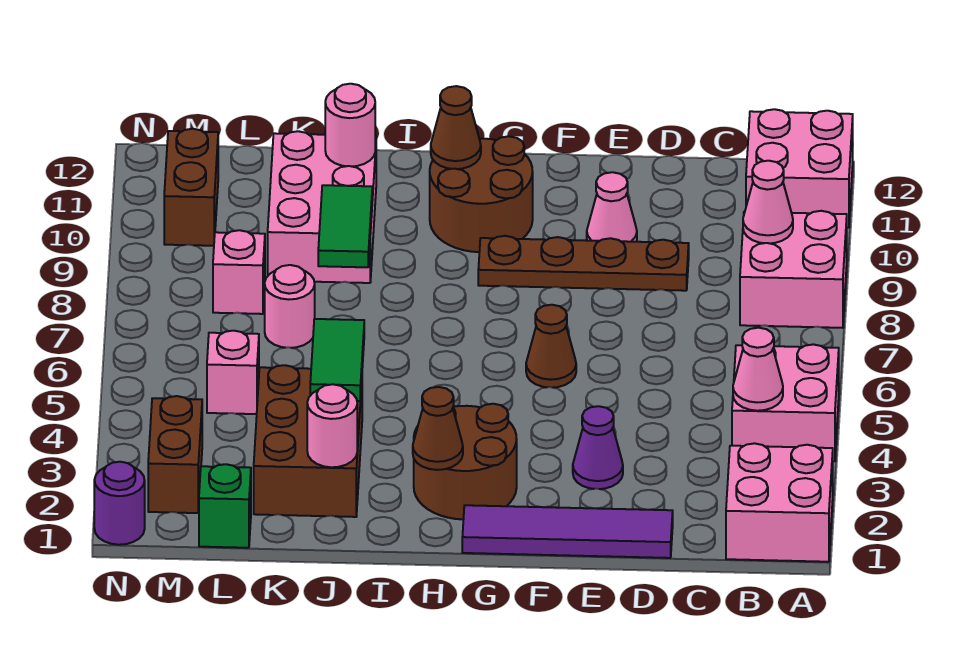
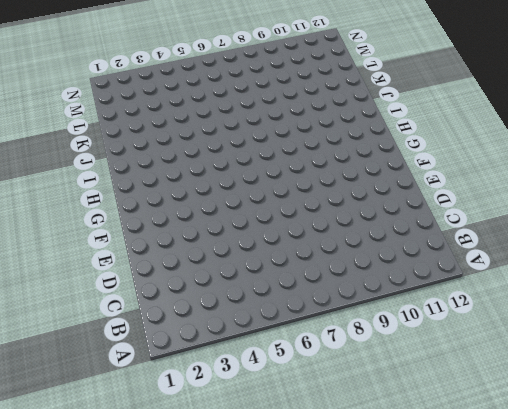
none -> pink 2x2 brick [726,443,833,562]
none -> pink 2x2 brick [732,344,839,461]
none -> pink 2x2 brick [740,211,847,328]

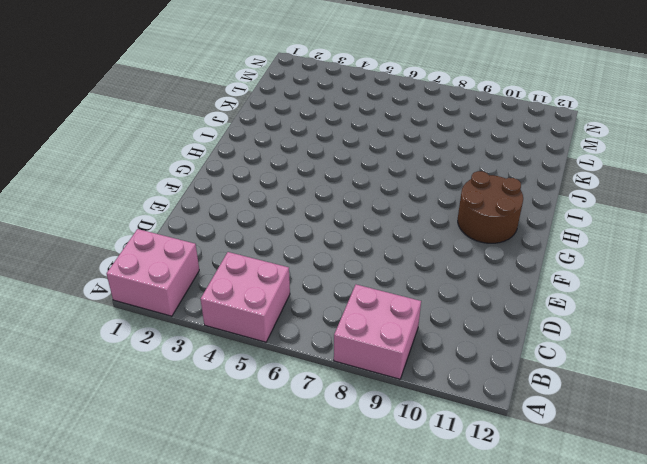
none -> pink 2x2 brick [746,109,853,228]
none -> purple 1x4 tile [462,505,673,558]
none -> brown 1x4 plate [478,236,689,291]

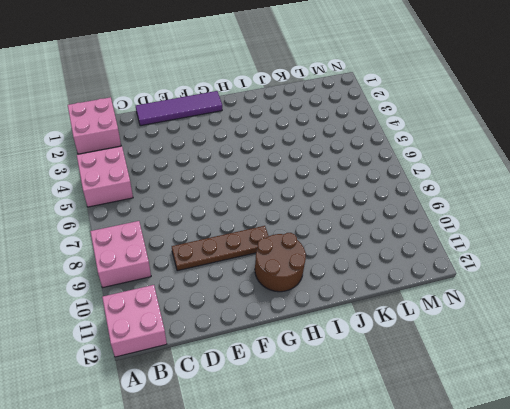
none -> purple 1x1 cone [573,406,623,489]
none -> pink 1x1 cone [587,172,637,242]
none -> brown 1x1 cone [526,305,576,388]

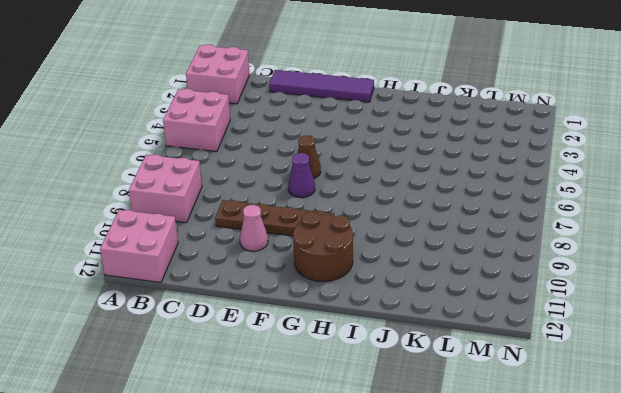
purple 1x1 cone [288,153,315,198] -> purple 1x1 cone moved to [573,406,623,489]
none -> brown 2x2 round brick [414,404,517,519]
none -> brown 2x3 brick [254,365,362,517]
none -> pink 2x3 brick [268,131,376,283]

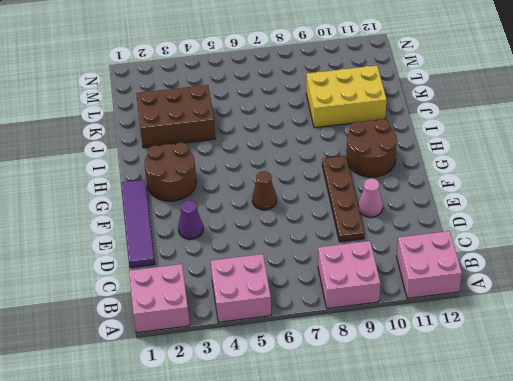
yellow 2x3 brick [306,66,386,128] -> pink 2x3 brick [268,131,376,283]
none -> pink 1x1 round brick [265,265,315,348]
none -> green 1x1 brick [199,464,251,548]
none -> pink 1x1 brick [207,331,259,414]

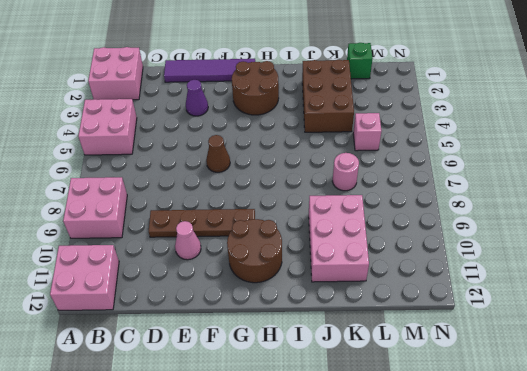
none -> pink 1x1 brick [213,230,265,314]
none -> brown 1x2 brick [148,396,202,513]
none -> brown 1x2 brick [164,129,218,246]

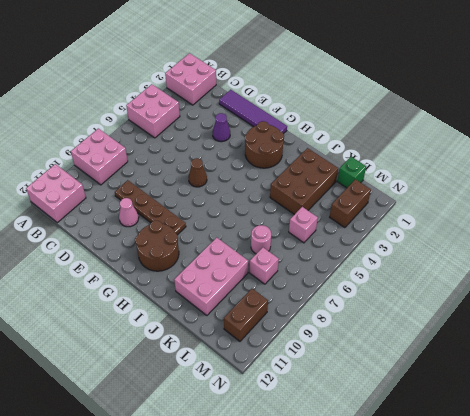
none -> purple 1x1 round brick [94,462,145,545]
none -> pink 1x1 cone [733,328,783,411]
none -> pink 1x1 cone [743,161,793,243]

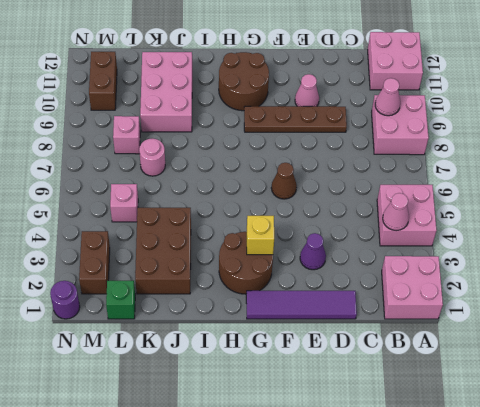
yellow 1x1 brick [247,216,274,255] -> none
none -> brown 1x1 cone [413,387,463,470]
none -> brown 1x1 cone [431,86,481,169]
none -> pink 1x1 round brick [307,384,357,467]

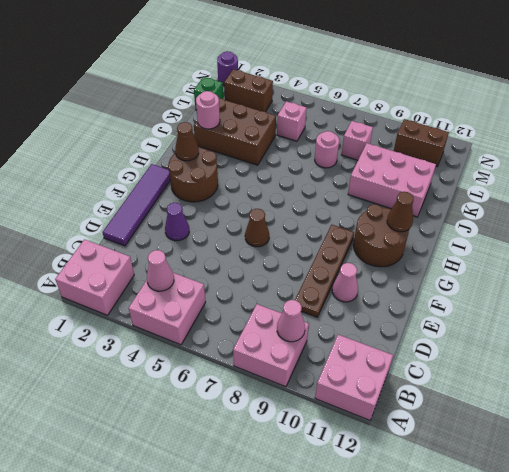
none -> green 1x2 tile [310,319,364,401]
none -> green 1x2 tile [318,185,372,267]
none -> pink 1x1 round brick [325,84,375,166]

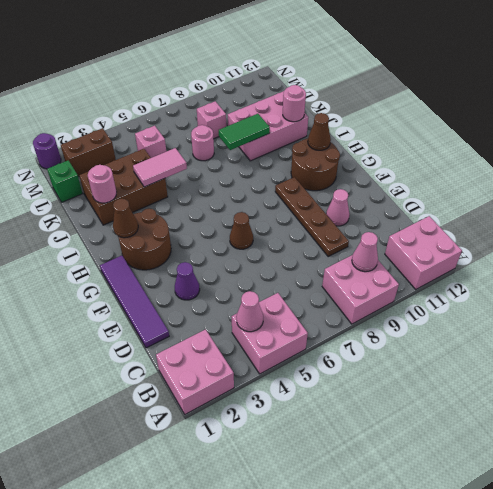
pink 1x2 tile [133,148,187,187] -> green 1x2 tile [310,319,364,401]
none -> brown 1x2 brick [164,129,218,246]

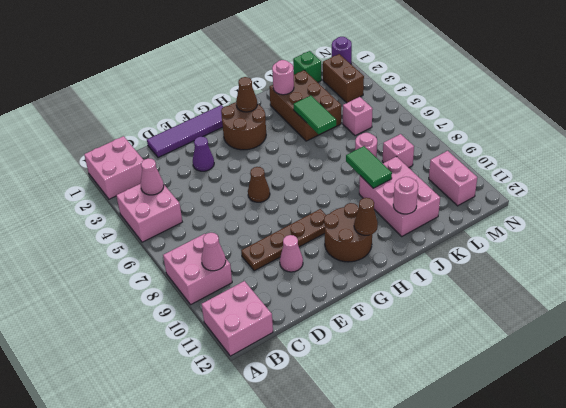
pink 1x2 brick [429,151,477,206] -> brown 1x2 brick [164,129,218,246]

